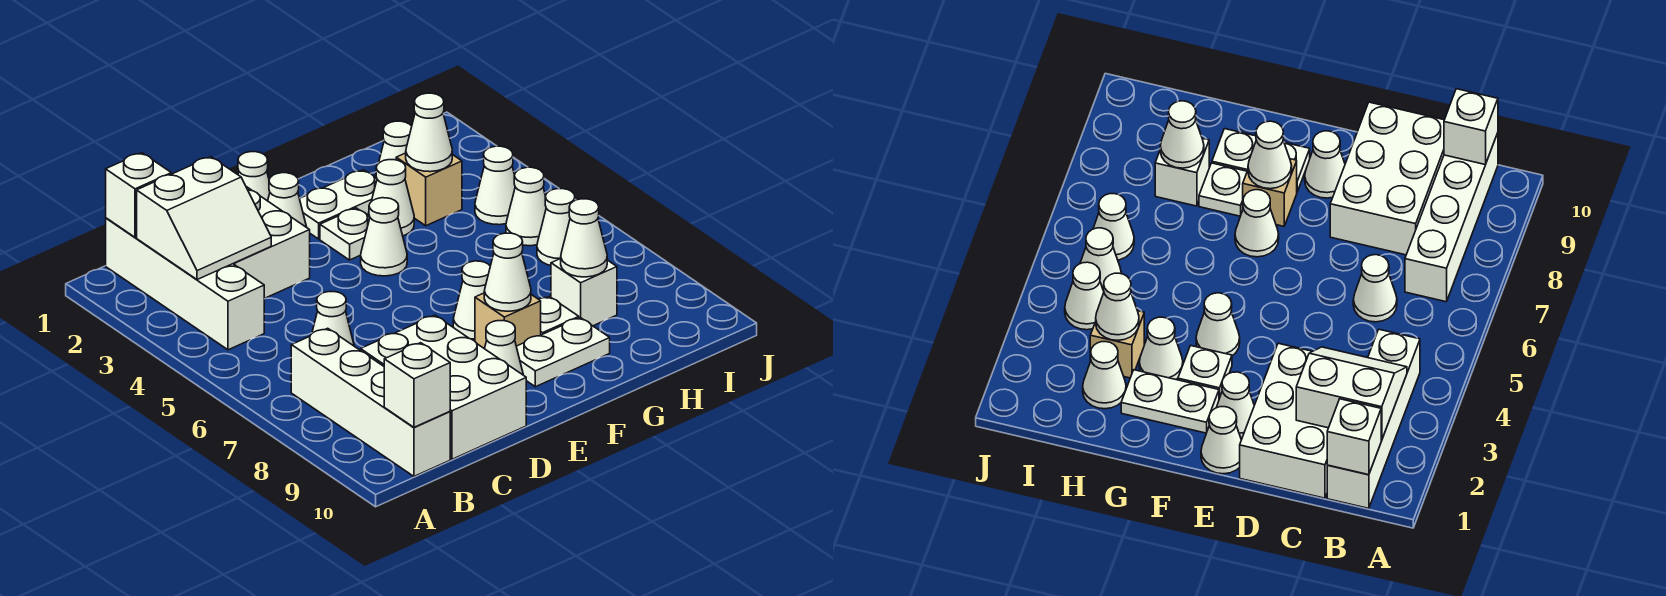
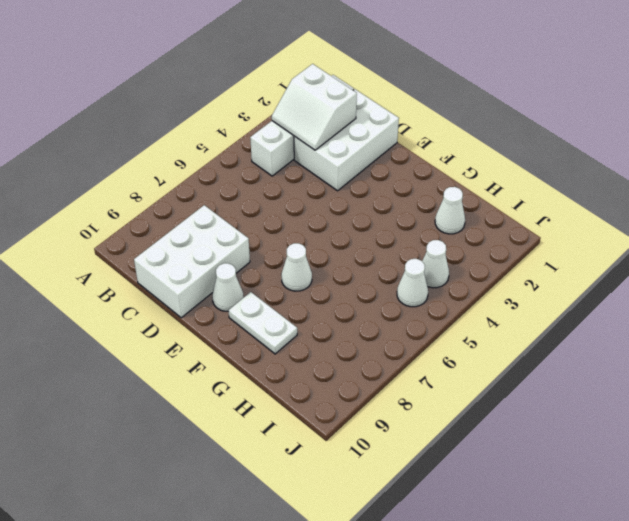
none -> white 1x4 brick [291,328,450,476]
none -> white 1x1 cone [312,292,354,346]
none -> white 1x1 cone [238,152,270,201]

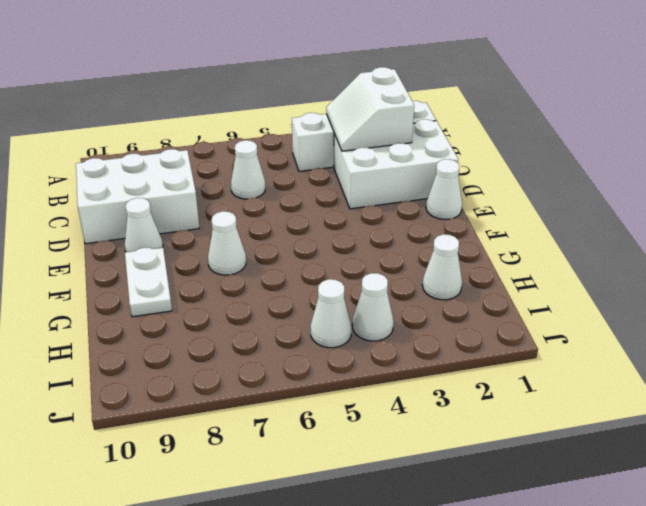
none -> white 1x4 brick [291,328,450,476]
none -> white 1x1 cone [268,173,306,227]
none -> white 1x2 plate [300,170,377,239]

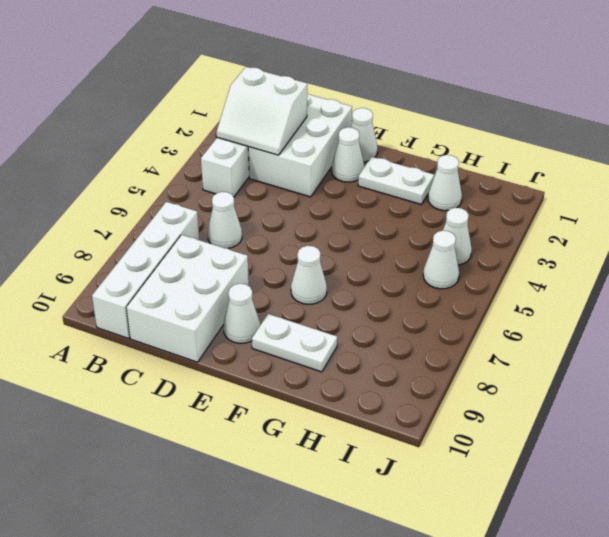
none -> white 1x1 plate [320,208,370,260]
none -> white 1x1 cone [361,198,407,276]
none -> tan 1x1 brick [475,293,541,349]

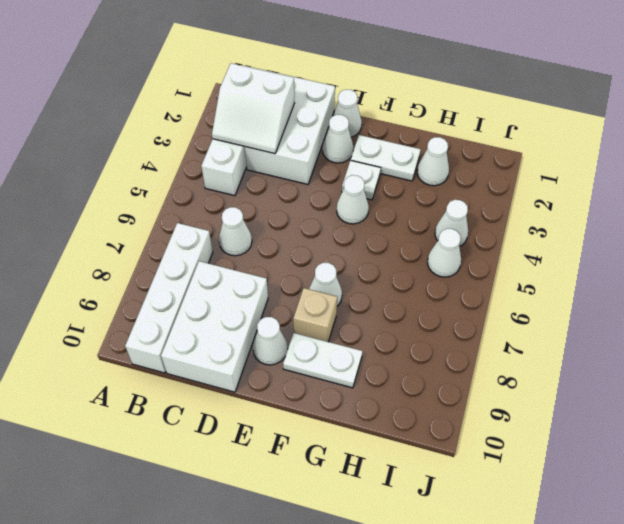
none -> white 1x1 cone [368,160,414,236]
none -> white 1x1 plate [539,296,579,335]
none -> tan 1x1 brick [396,153,462,226]

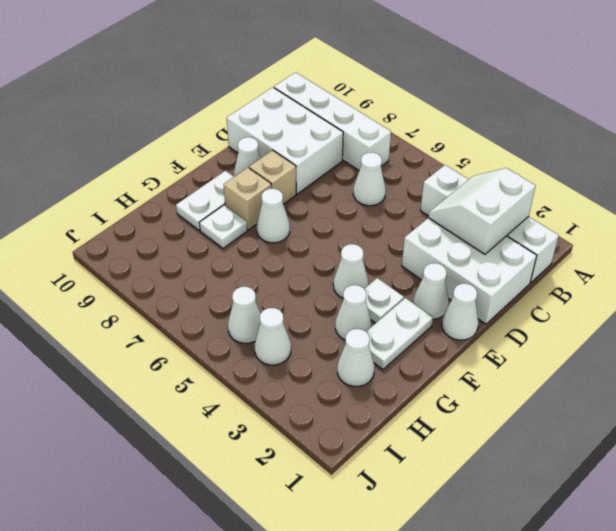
tan 1x1 brick [249,150,296,204] -> tan 1x1 brick moved to [396,153,462,226]
none -> white 1x1 brick [551,259,617,326]
none -> white 1x1 cone [537,189,575,265]
none -> white 1x1 brick [106,153,171,237]

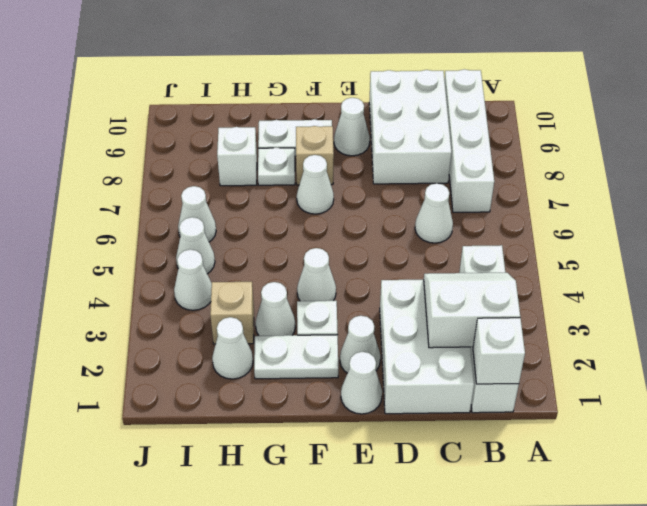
none -> white 1x1 brick [384,343,450,427]
none -> white 1x1 cone [484,233,531,311]
none -> white 1x1 cone [406,93,452,172]

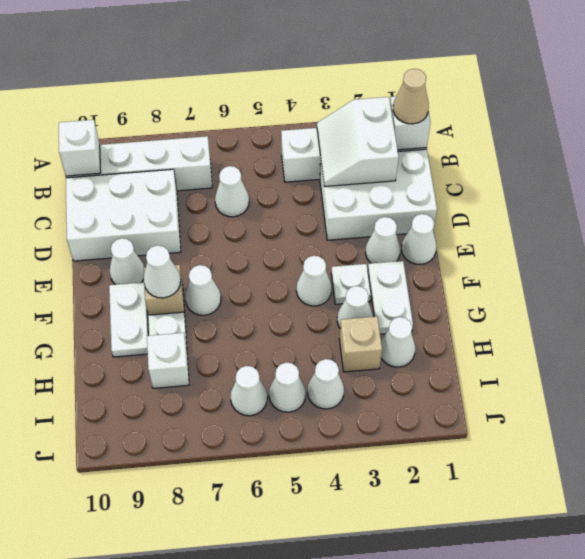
tan 1x1 cone [393,69,429,124] -> none
none -> white 1x1 cone [406,93,452,172]
none -> white 1x1 cone [561,199,607,277]

